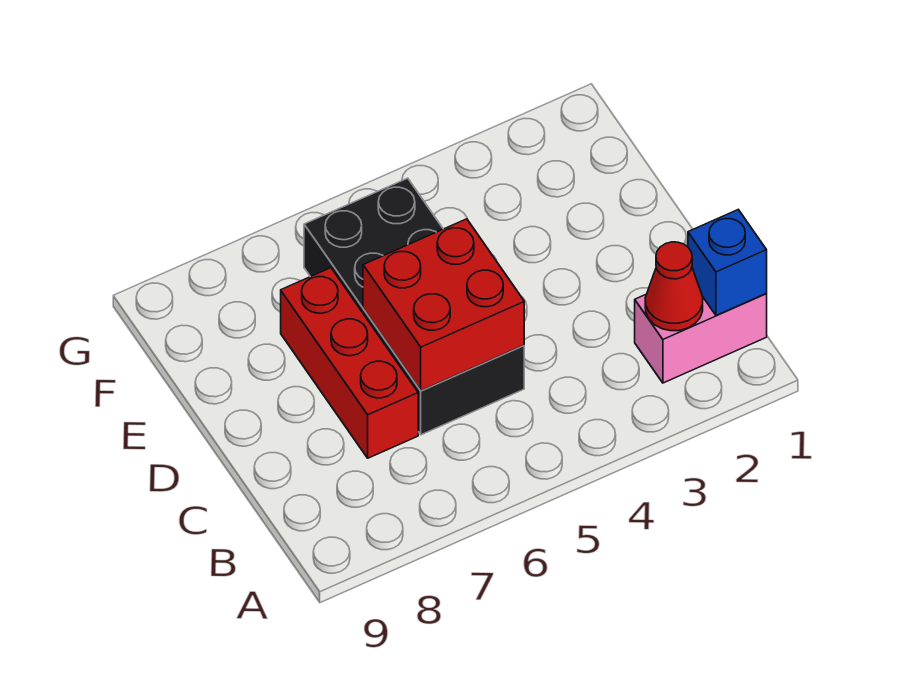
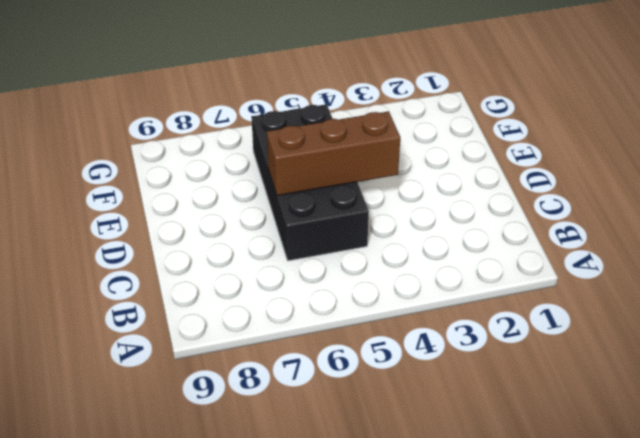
brown 1x3 brick [267,111,400,196] -> red 2x2 brick [363,219,524,391]
none -> pink 1x2 brick [635,294,767,383]
none -> red 1x3 brick [281,268,418,458]

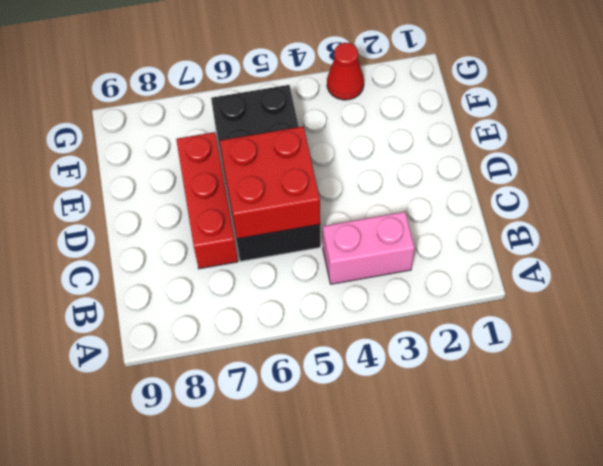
pink 1x2 brick [323,212,415,284] -> pink 1x2 brick moved to [635,294,767,383]
red 1x1 cone [327,43,364,100] -> red 1x1 cone moved to [645,242,703,331]
none -> blue 1x1 brick [688,210,767,315]

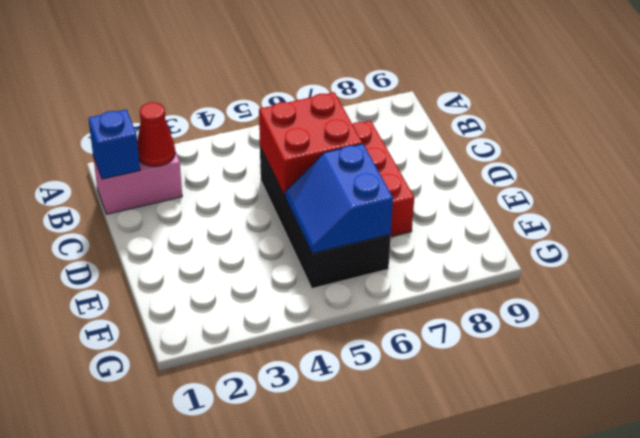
blue 2x2 slope [285,144,393,254] -> none

